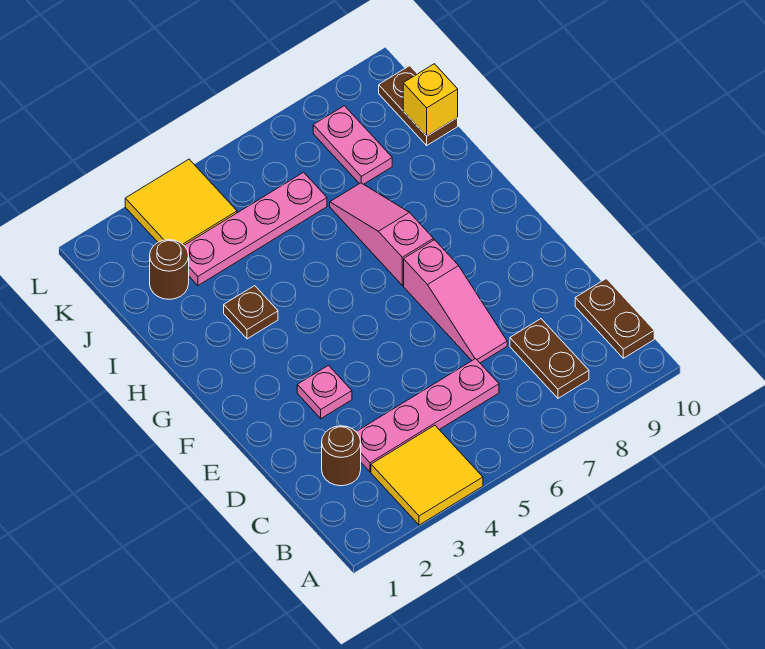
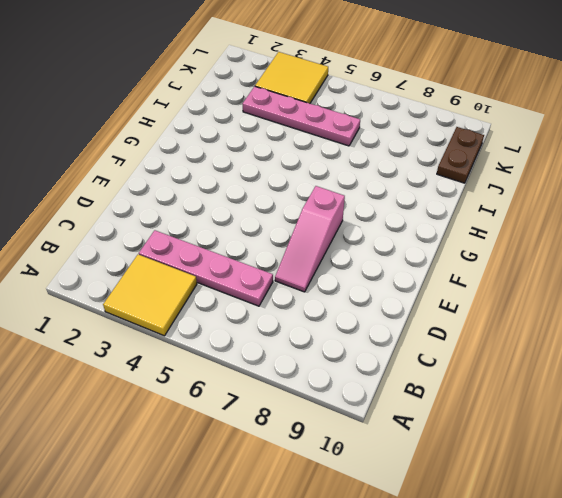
none -> brown 1x2 plate [510,319,589,398]
none -> brown 1x2 plate [575,279,654,358]
none -> brown 1x1 round brick [322,426,361,486]

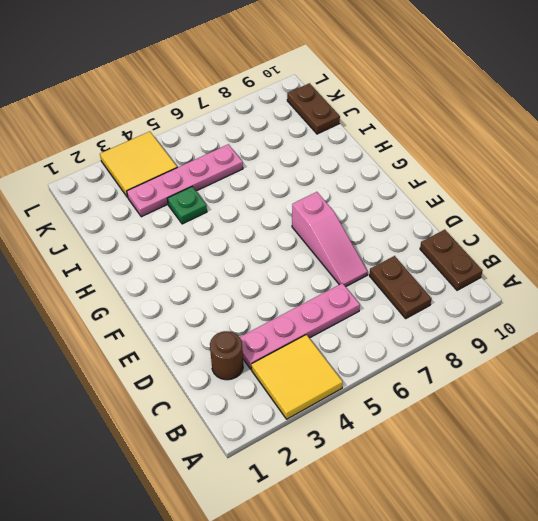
green 1x1 plate [167,187,207,224] -> none
none -> pink 1x1 plate [297,365,352,419]
none -> pink 1x3 slope [330,183,433,285]
none -> brown 1x1 plate [224,286,278,339]

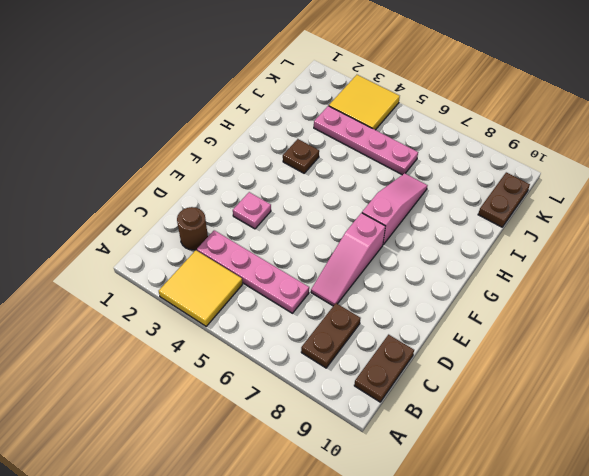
none -> brown 1x1 round brick [150,240,189,299]
none -> pink 1x2 plate [313,106,392,184]
none -> yellow 1x1 brick [403,64,458,136]

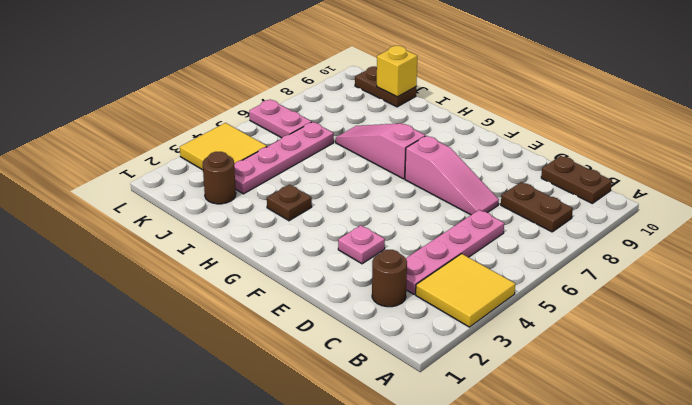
pink 1x2 plate [249,100,311,138] -> pink 1x2 plate moved to [313,106,392,184]

